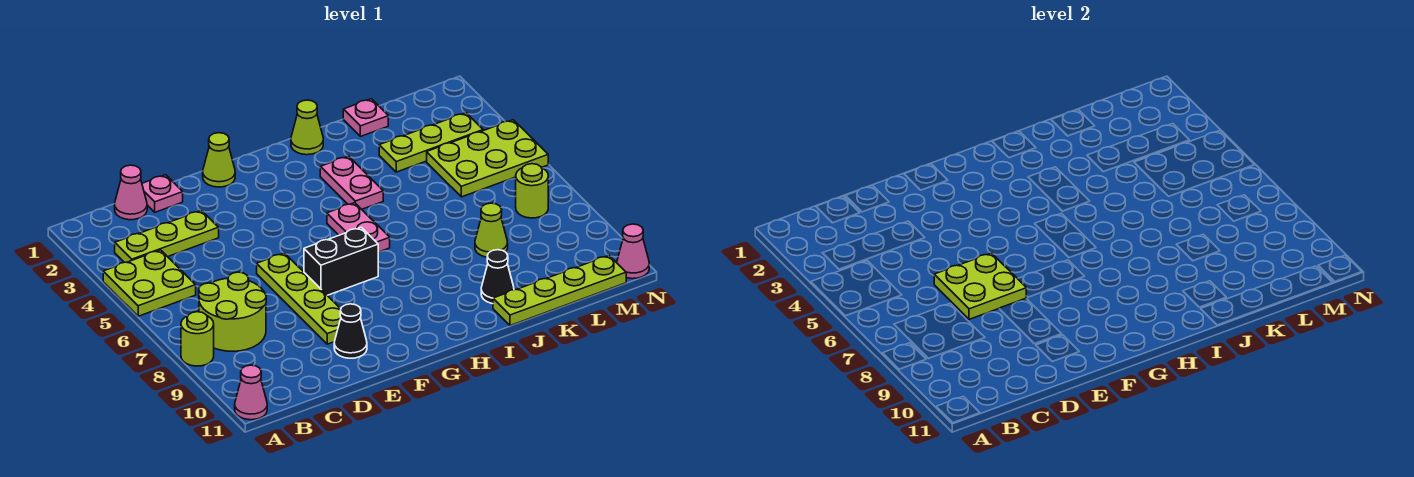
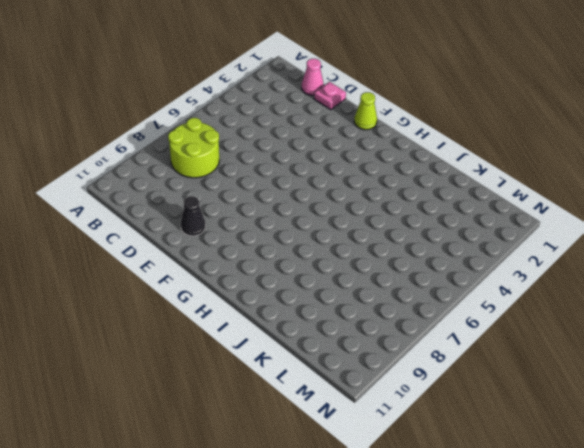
none -> lime 2x2 plate [103,250,196,316]
none -> lime 1x1 round brick [181,312,214,366]
none -> pink 1x1 cone [235,365,267,420]

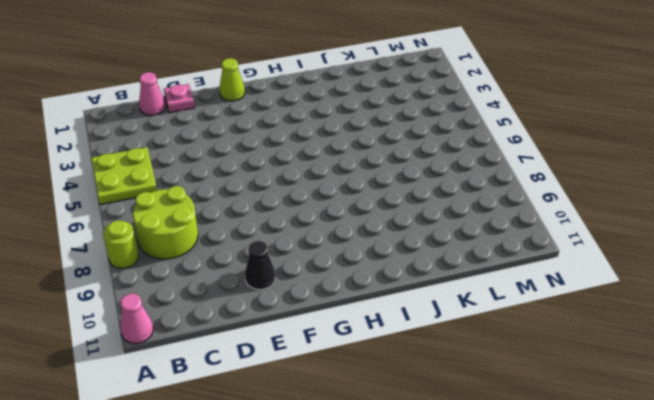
none -> lime 1x3 plate [115,210,219,262]
none -> lime 1x4 plate [257,253,341,344]
none -> black 1x2 brick [304,227,378,295]

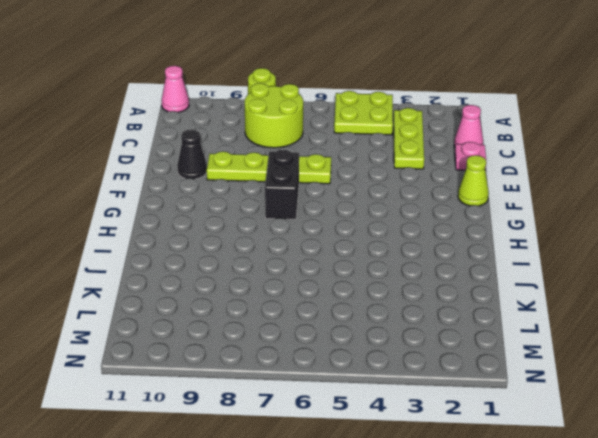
none -> pink 1x2 plate [327,203,390,252]
none -> lime 1x1 cone [291,100,323,155]
none -> pink 1x2 plate [320,156,383,209]

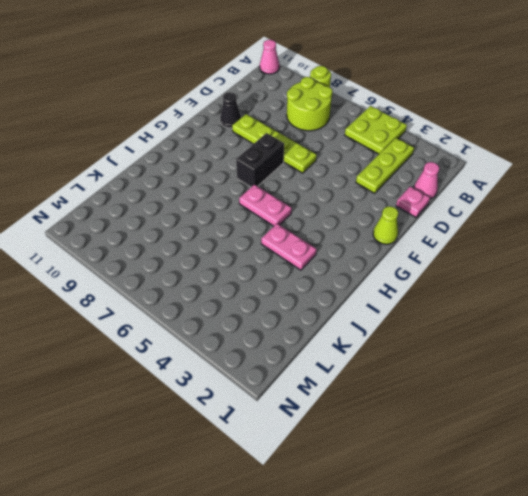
none -> lime 1x1 cone [291,100,323,155]
none -> black 1x1 cone [481,250,514,304]
none -> lime 1x4 plate [493,255,626,326]

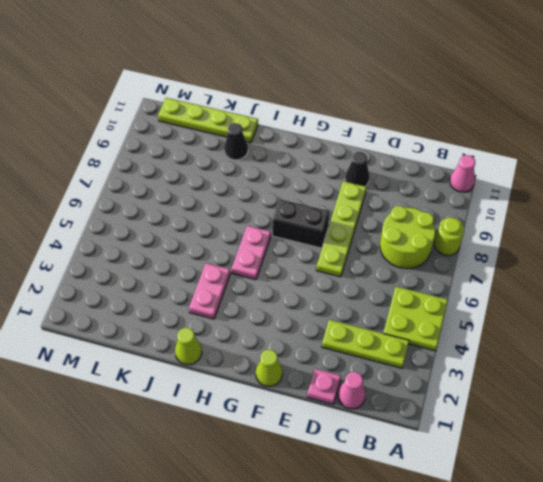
none -> pink 1x1 plate [343,99,388,136]
none -> lime 1x3 plate [379,113,483,172]
none -> lime 1x1 cone [475,203,508,257]

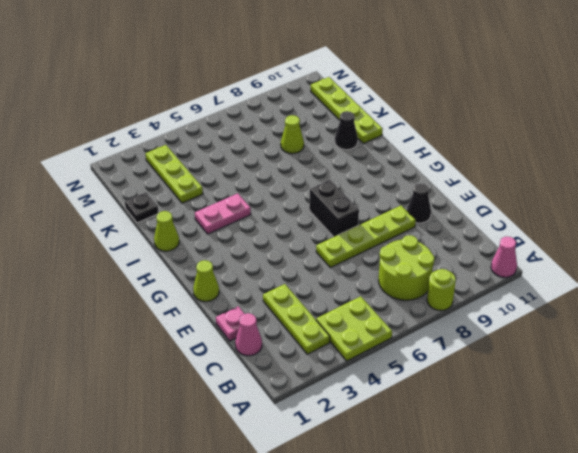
black 1x1 plate [125,192,158,223] -> pink 1x1 plate [343,99,388,136]
none -> pink 1x2 plate [327,203,390,252]
none -> lime 2x3 plate [427,120,548,197]
none -> lime 1x1 round brick [516,164,548,218]

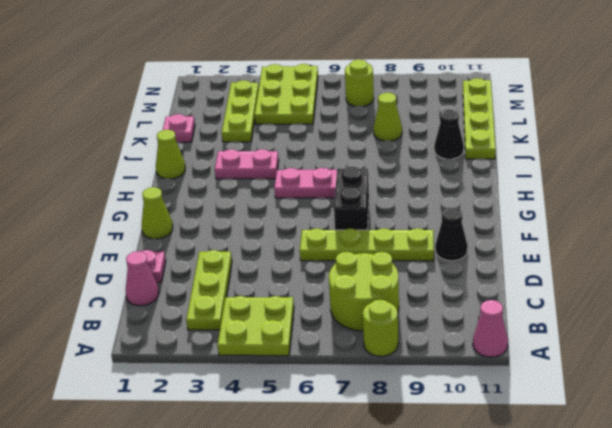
none -> pink 1x1 cone [617,224,649,279]
none -> lime 2x2 plate [934,253,1026,319]

